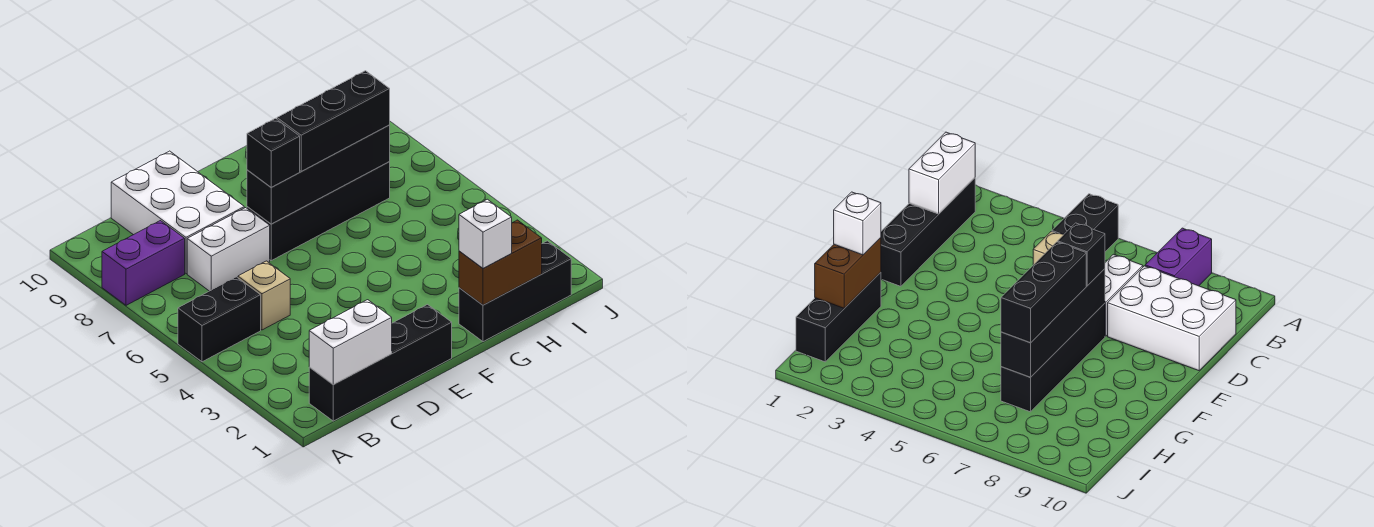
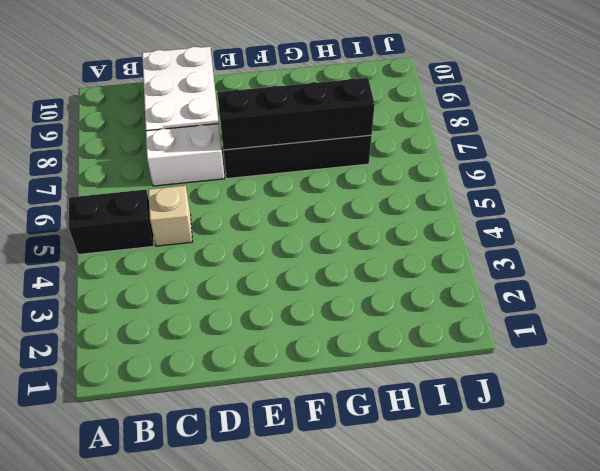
none -> purple 1x2 brick [102,221,185,305]
none -> black 1x4 brick [309,305,452,421]
none -> black 1x3 brick [459,241,571,342]

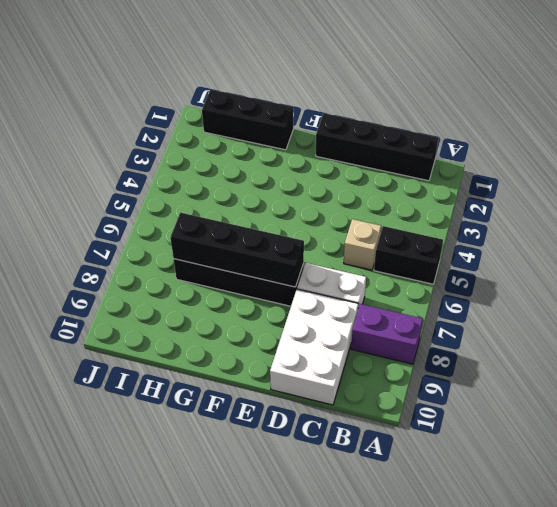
none -> white 1x2 brick [309,300,392,385]
none -> brown 1x2 brick [459,220,542,305]
none -> black 1x1 brick [247,118,300,187]

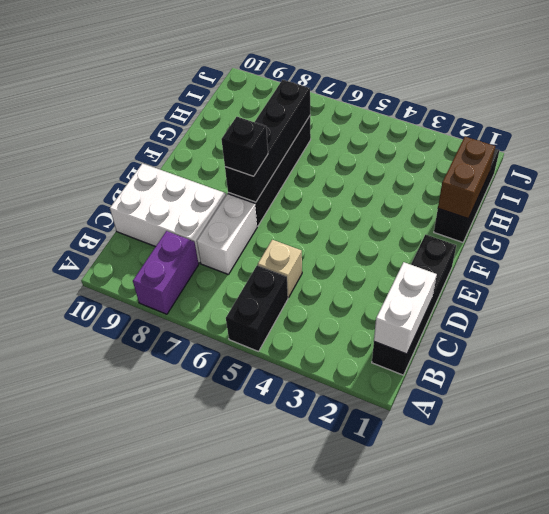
none -> black 1x3 brick [277,71,390,171]
none -> white 1x1 brick [459,199,512,268]

